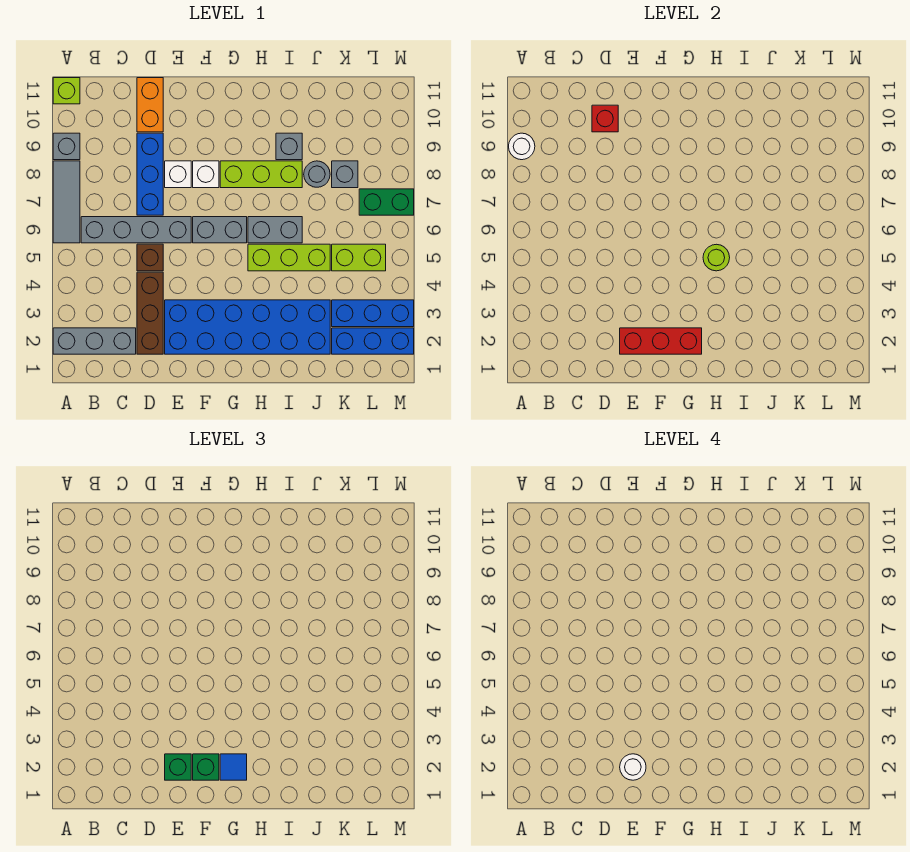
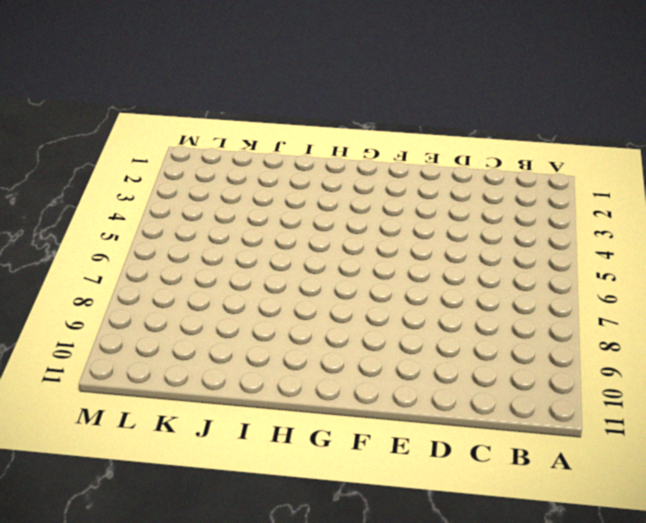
none -> grey 1x3 brick [53,328,136,354]
none -> grey 1x3 tile [53,161,80,243]
none -> grey 1x1 brick [53,133,80,160]
none -> lime 1x1 brick [53,78,80,104]

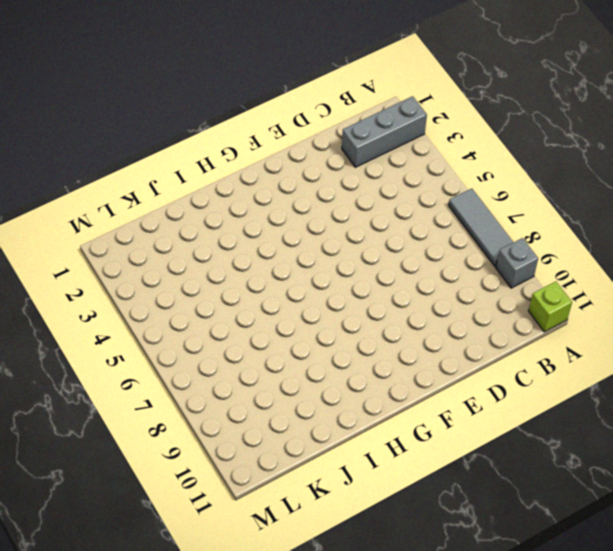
none -> grey 1x4 brick [81,217,191,243]
none -> brown 1x3 brick [137,272,163,354]
none -> brown 1x1 brick [137,244,163,271]
none -> blue 1x3 brick [137,133,163,215]

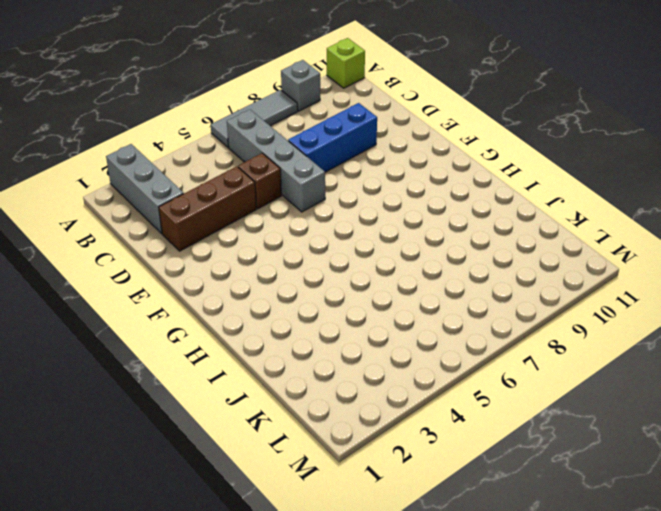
none -> orange 1x2 brick [137,78,163,132]
none -> blue 2x6 brick [165,300,330,354]
none -> white 1x1 brick [165,161,191,188]
none -> grey 1x2 brick [193,217,247,243]

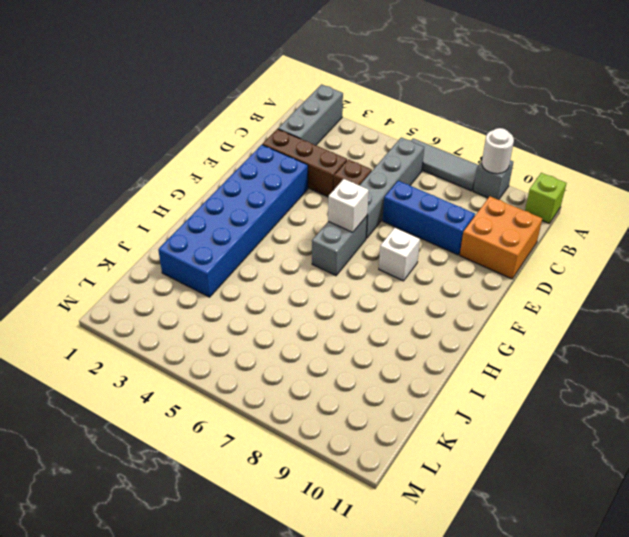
orange 2x2 brick [460,196,542,279] -> orange 1x2 brick [137,78,163,132]
white 1x1 brick [328,179,369,232] -> white 1x1 brick moved to [165,161,191,188]
none -> lime 1x3 brick [220,161,302,188]
none -> lime 1x3 brick [248,244,330,271]
none -> grey 1x2 brick [248,217,302,243]
none -> grey 1x1 brick [276,133,302,160]

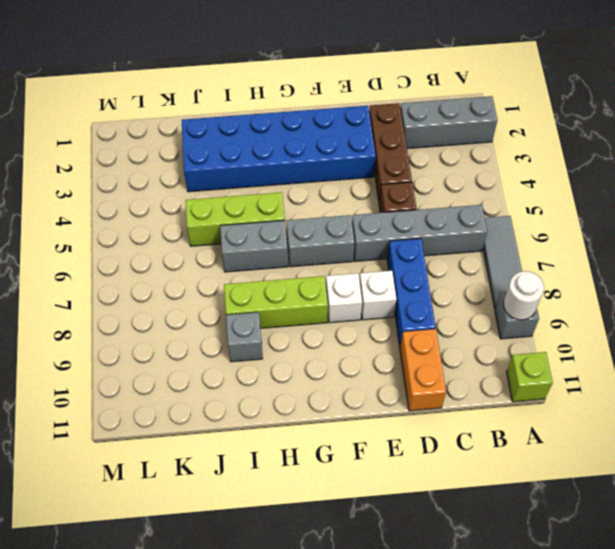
none -> grey 1x1 round brick [304,161,330,187]
none -> blue 1x3 brick [332,328,414,354]
none -> blue 1x3 brick [332,300,414,327]
none -> lime 1x2 brick [332,244,386,271]

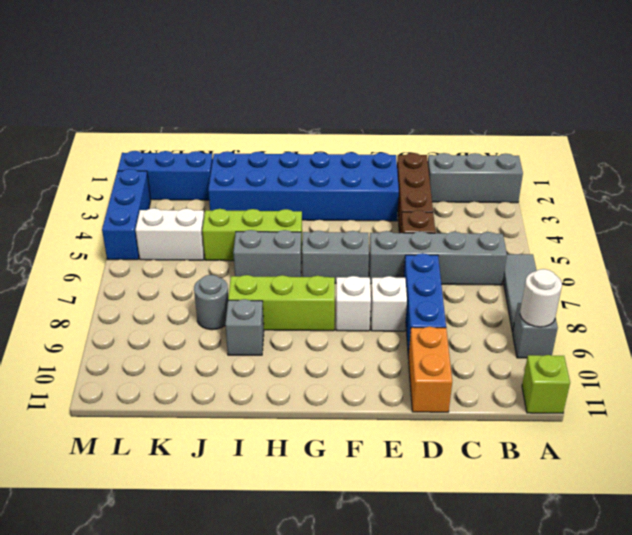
white 1x2 brick [135,208,204,260] -> lime 1x2 brick [332,244,386,271]
blue 1x3 brick [102,169,151,260] -> blue 1x3 brick turned to [332,300,414,327]
none -> grey 1x1 brick [332,161,358,188]
none -> green 1x2 brick [359,189,414,215]
none -> red 1x1 brick [592,105,618,132]
none -> red 1x3 brick [620,328,702,354]

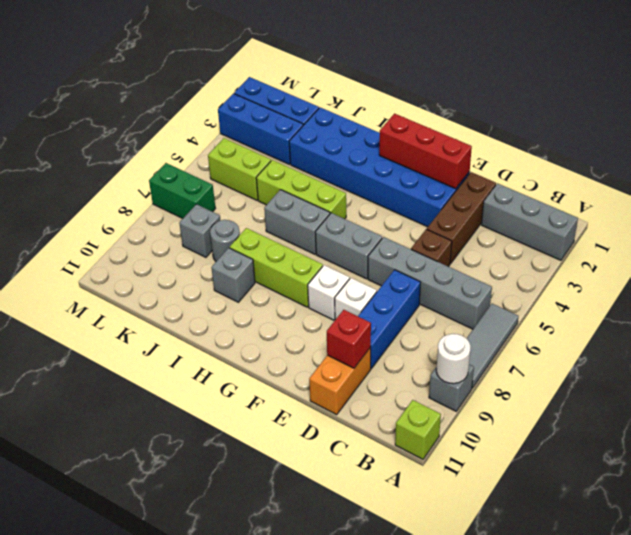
none -> lime 1x1 round brick [703,244,730,271]
none -> green 1x1 brick [165,754,191,780]
none -> green 1x1 brick [193,754,219,780]
none -> blue 1x1 tile [220,754,247,780]

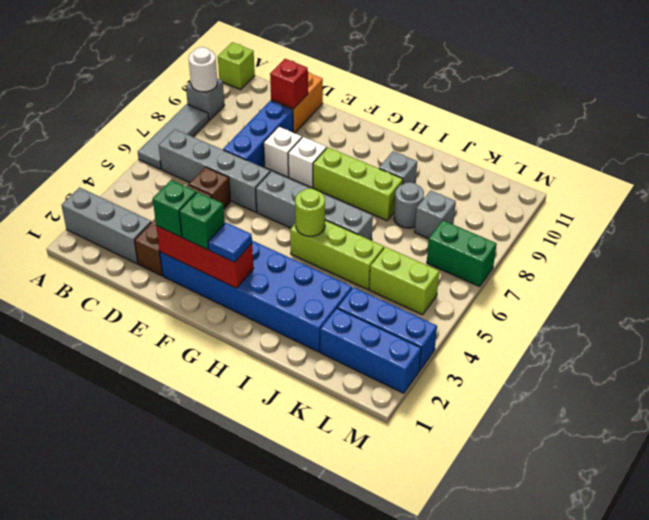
none -> white 1x1 round brick [620,754,646,780]

